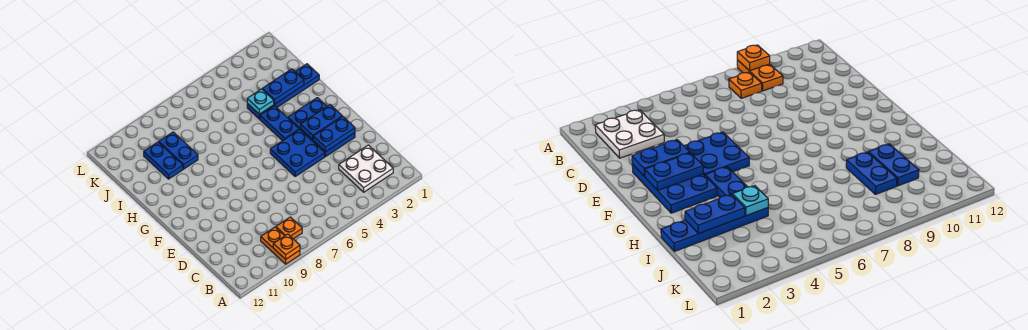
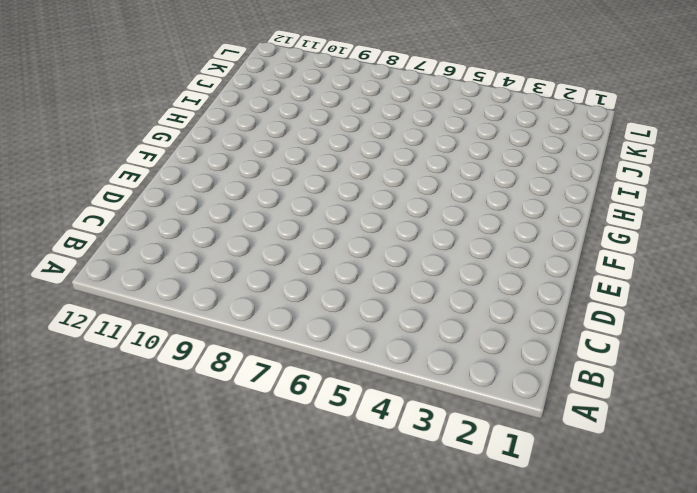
none -> orange 1x2 plate [261,227,300,264]
none -> white 2x2 plate [339,145,393,192]
none -> orange 1x1 plate [276,217,302,239]

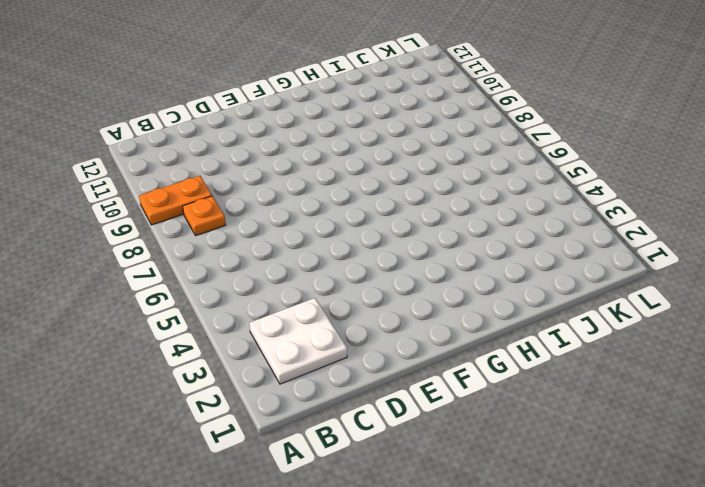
none -> blue 2x3 plate [288,98,355,157]
none -> blue 2x2 plate [270,129,325,176]
none -> blue 1x2 plate [260,106,299,141]

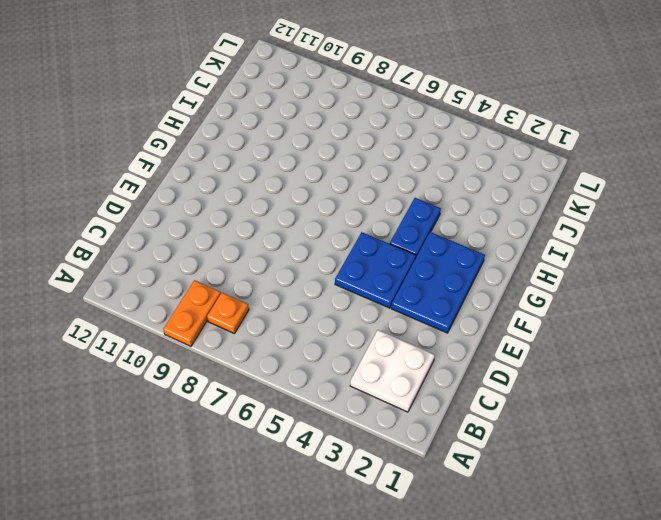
none -> blue 1x4 plate [247,64,319,119]
none -> blue 1x2 plate [159,132,198,169]
none -> blue 1x2 plate [144,142,183,179]

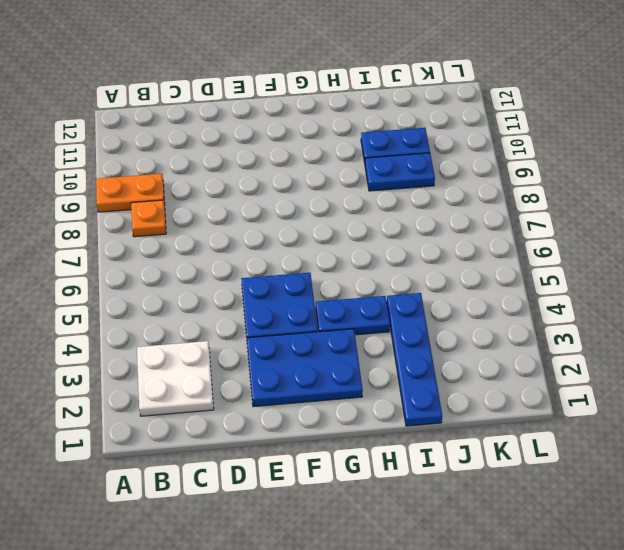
none -> orange 1x1 plate [273,234,300,259]
none -> blue 1x2 plate [313,116,355,152]
none -> blue 1x2 plate [301,105,342,140]

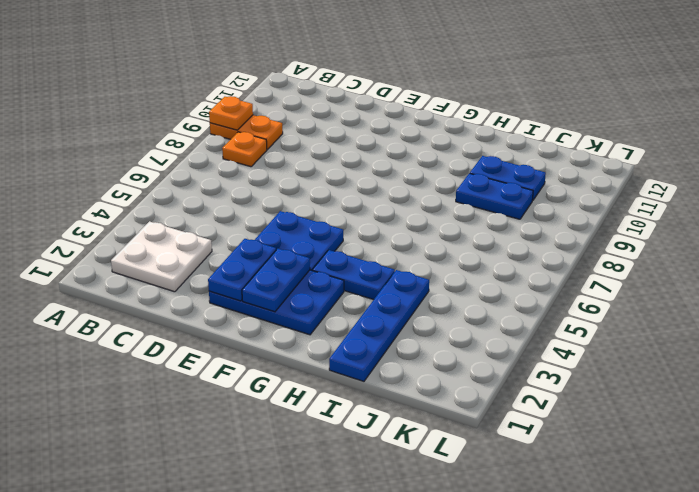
none -> blue 1x2 plate [262,69,304,104]
none -> cyan 1x1 plate [247,89,274,114]

